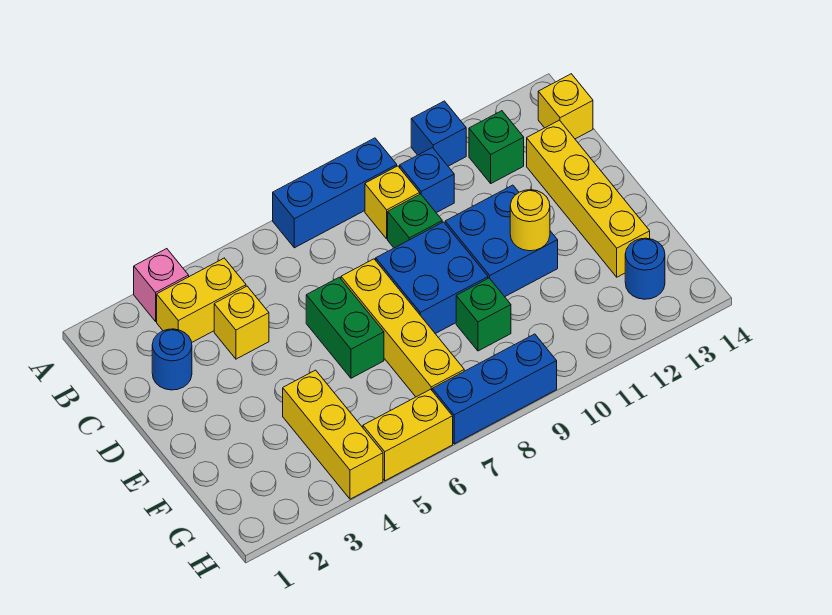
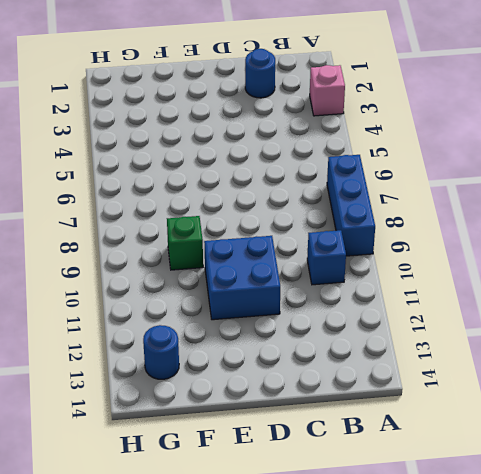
none -> blue 1x1 brick [411,101,466,166]
none -> yellow 1x2 brick [157,258,246,343]
none -> yellow 1x1 brick [365,166,420,239]

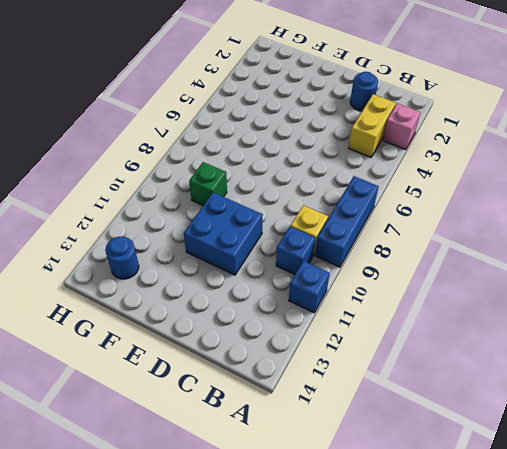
none -> green 1x1 brick [469,111,524,183]
none -> yellow 1x1 brick [538,74,593,139]
none -> yellow 1x1 brick [214,286,269,359]

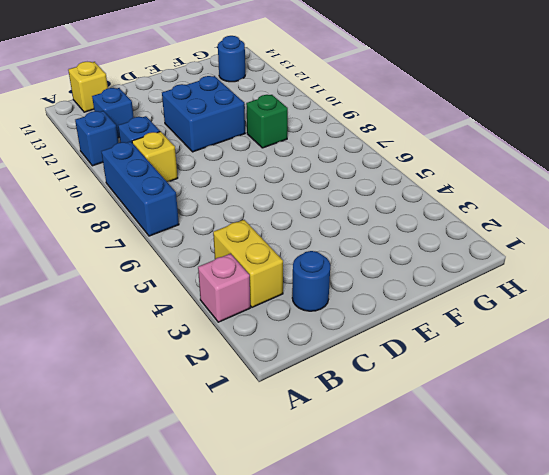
blue 1x1 brick [92,88,134,138] -> green 1x1 brick [469,111,524,183]
none -> yellow 1x1 brick [214,286,269,359]
none -> green 1x1 brick [388,194,442,248]
none -> yellow 1x4 brick [527,120,650,277]

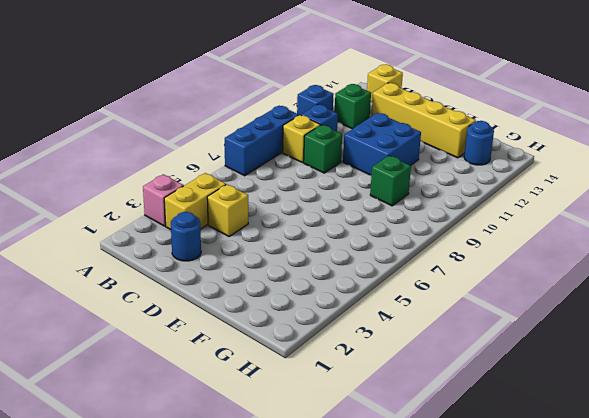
none -> green 1x2 brick [306,277,384,378]
none -> yellow 1x4 brick [341,259,464,397]
none -> blue 2x2 brick [376,222,488,334]

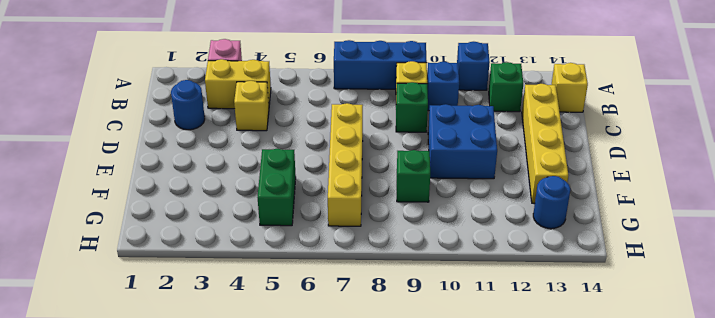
green 1x2 brick [258,149,296,226] -> green 1x2 brick moved to [306,277,384,378]
none -> blue 2x2 brick [376,222,488,334]
none -> yellow 1x3 brick [283,370,383,499]
none -> yellow 1x2 brick [363,389,453,481]

